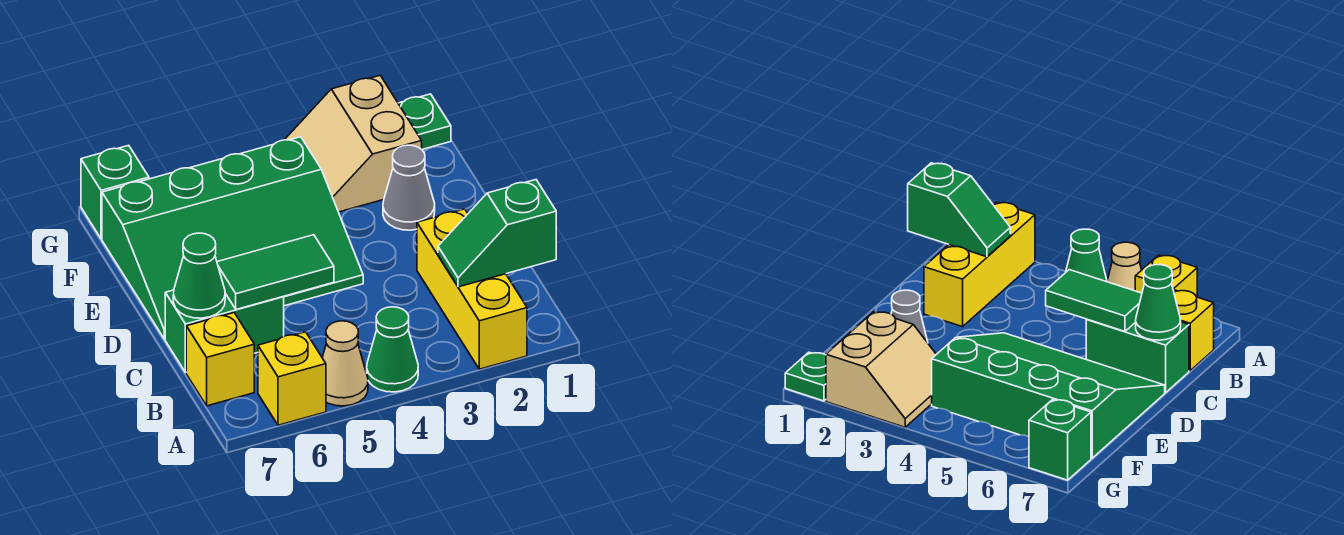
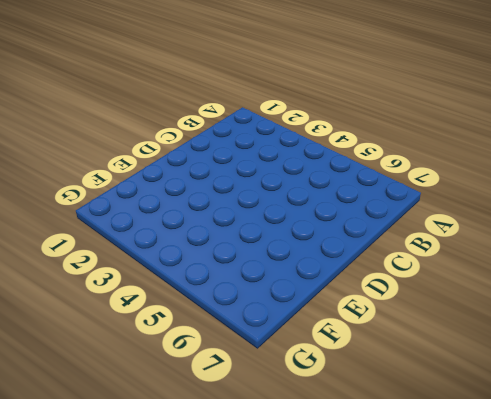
none -> yellow 1x3 brick [417,209,527,369]
none -> green 1x1 cone [367,307,418,392]
none -> tan 1x1 cone [322,321,368,406]

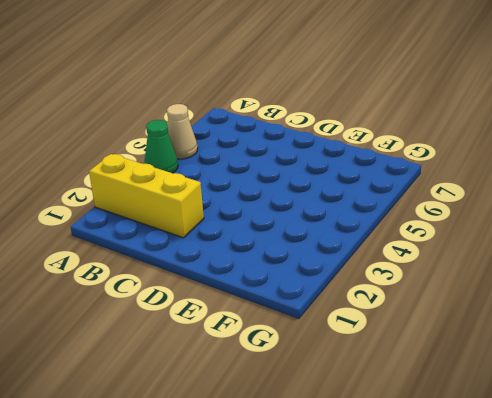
none -> yellow 1x1 brick [258,332,326,425]
none -> yellow 1x1 brick [186,313,254,406]
none -> green 1x2 brick [165,290,284,372]

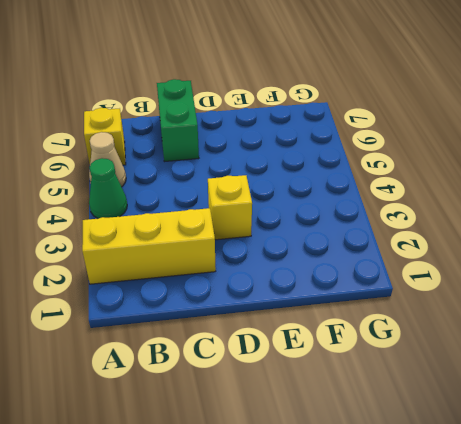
yellow 1x1 brick [208,175,252,240] -> yellow 1x1 brick moved to [186,313,254,406]
none -> green 3x4 slope [102,137,363,339]
none -> grey 1x1 cone [383,145,435,230]
none -> tan 2x2 slope [285,76,422,212]

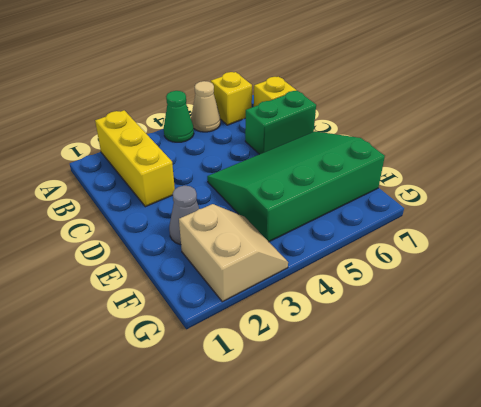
none -> green 1x1 plate [398,94,451,149]
none -> green 1x1 brick [81,145,149,239]
none -> green 1x2 slope [438,180,556,287]

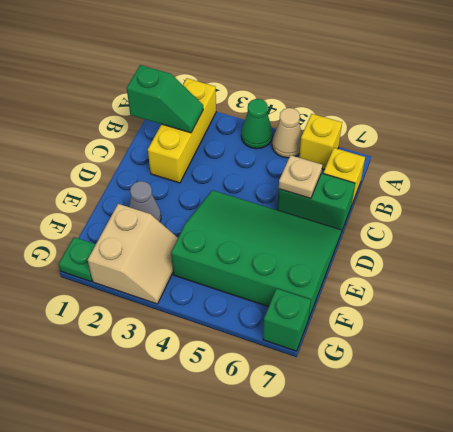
tan 1x1 plate [279,155,322,199] -> green 1x2 tile [217,235,334,309]
none -> green 1x1 cone [173,233,225,318]

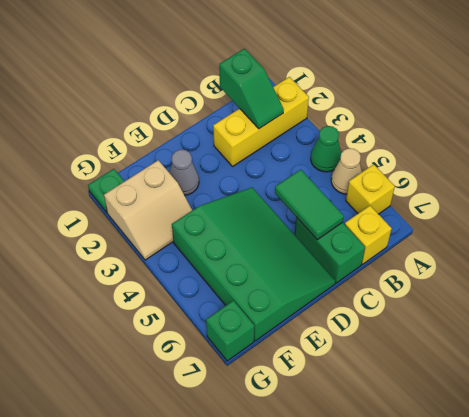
none -> green 1x1 cone [173,233,225,318]

